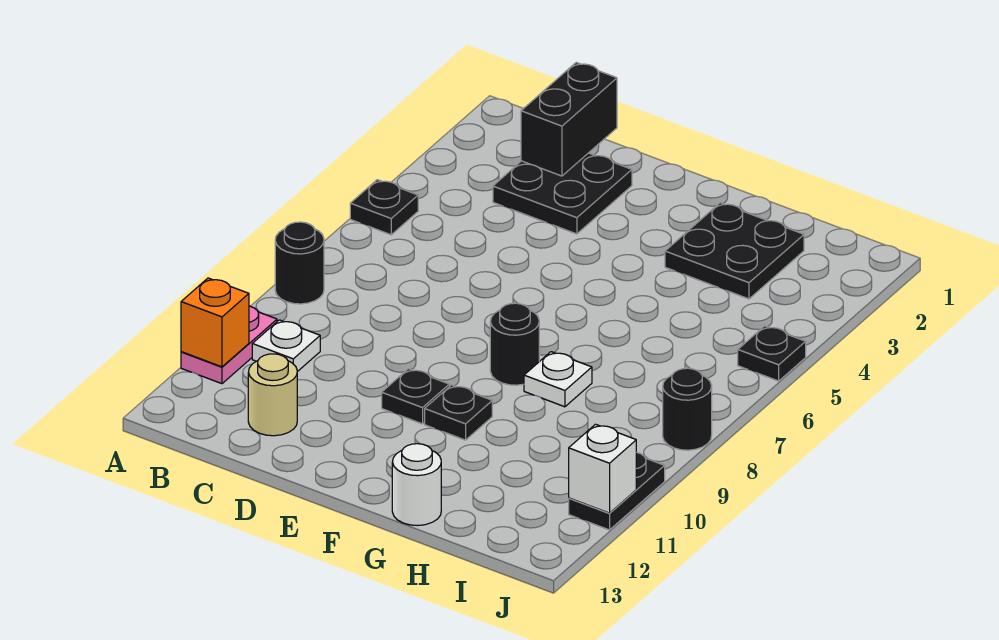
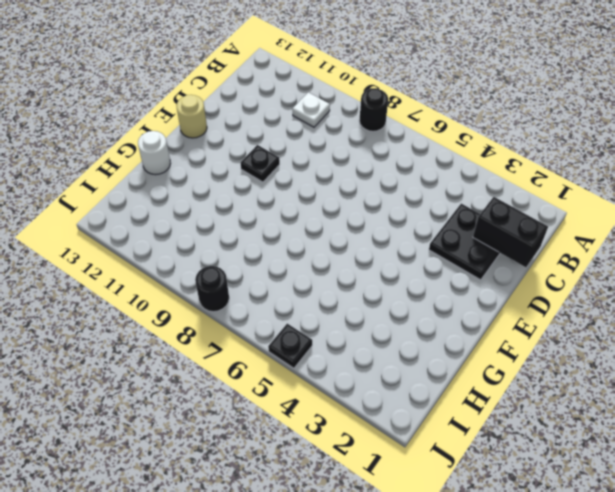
tan 1x1 round brick [176,95,207,138] -> tan 1x1 round brick moved to [248,354,297,436]
none -> black 1x1 plate [350,180,418,235]
none -> pink 1x2 plate [181,306,277,384]
none -> black 1x1 round brick [490,303,539,385]

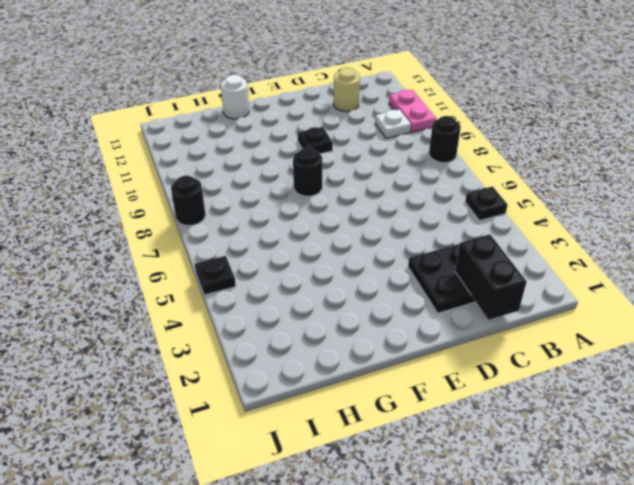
none -> black 1x1 plate [425,385,492,440]
none -> black 2x2 plate [665,203,804,299]
none -> white 1x1 plate [524,352,592,407]

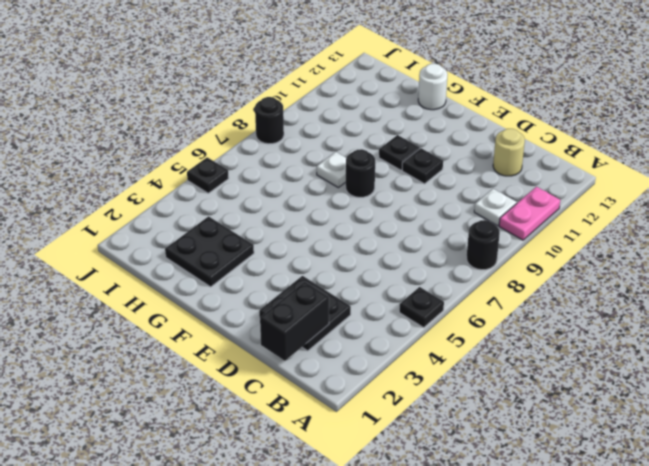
none -> black 1x2 plate [569,452,665,530]
none -> orange 1x1 brick [181,278,249,367]
none -> white 1x1 brick [569,424,636,513]

